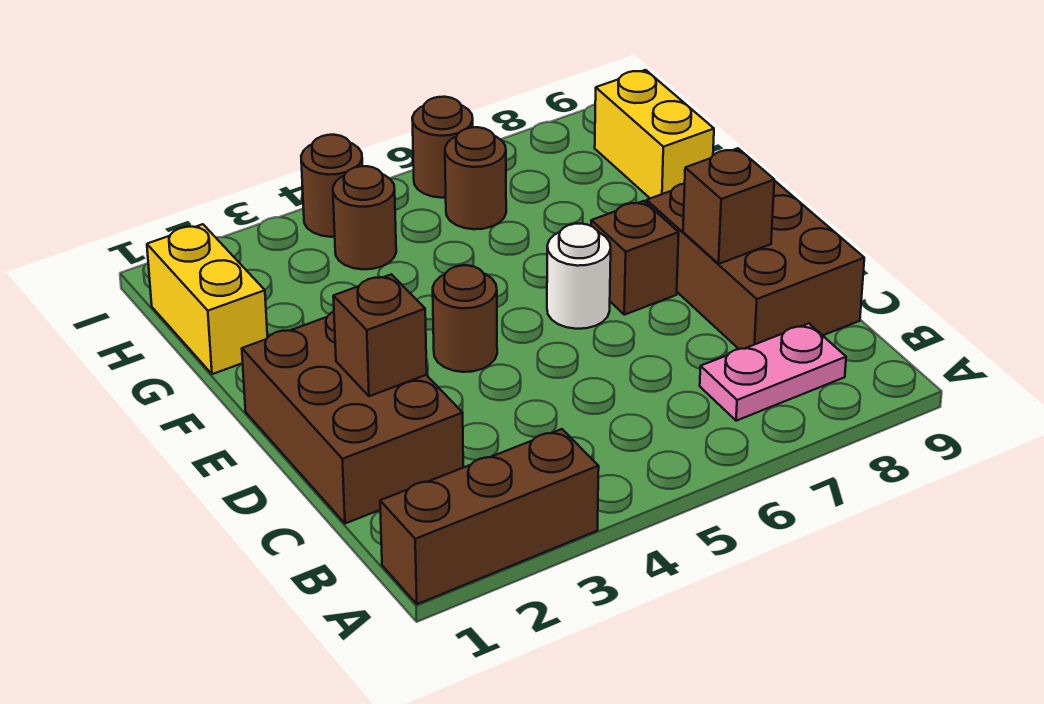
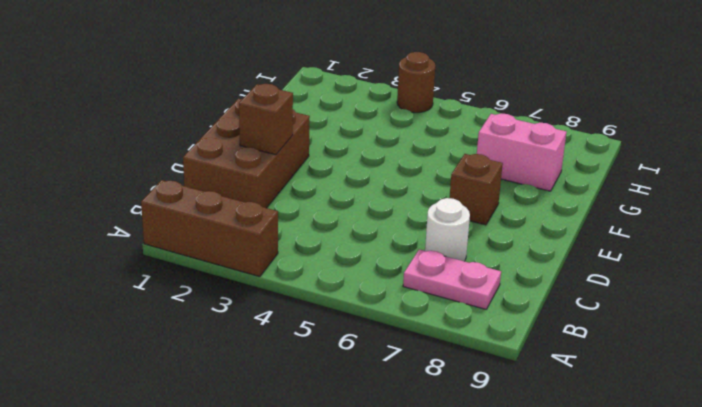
white 1x1 round brick [425,198,470,261] -> white 1x1 round brick moved to [547,224,611,329]
pink 1x2 brick [477,113,566,191] -> none
none -> brown 2x3 brick [647,180,864,349]
none -> brown 1x1 round brick [433,265,497,372]
none -> yellow 1x2 brick [147,224,268,374]

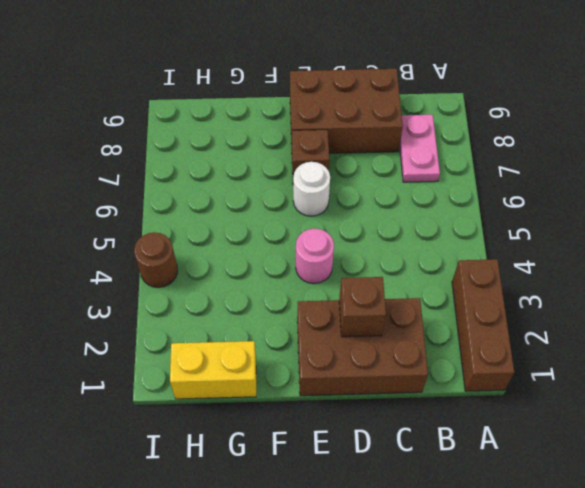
pink 1x1 round brick [296,229,334,284] -> brown 1x1 round brick [433,265,497,372]
none -> yellow 1x2 brick [595,70,714,198]
none -> brown 1x1 round brick [333,166,396,269]
none -> brown 1x1 round brick [445,127,506,229]

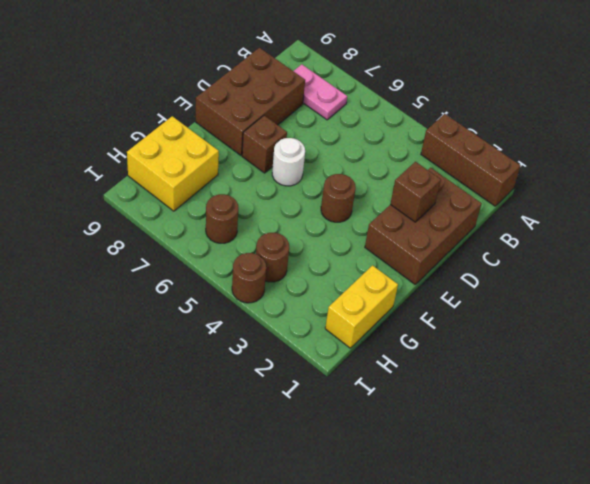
yellow 2x2 brick [127,116,219,211] -> yellow 1x2 brick [595,70,714,198]
none -> brown 1x1 round brick [412,97,473,198]
none -> brown 1x1 brick [683,148,774,264]

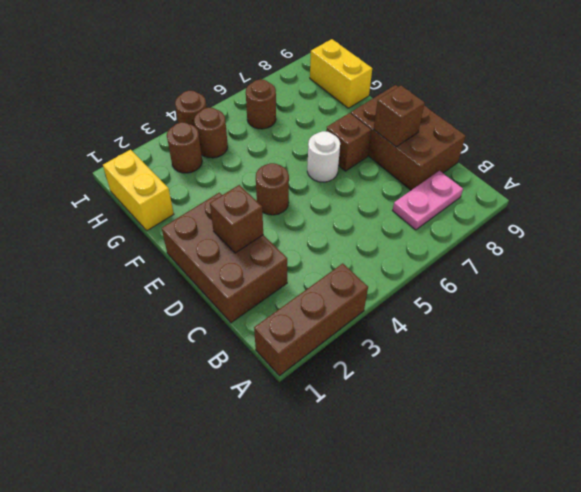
brown 1x1 round brick [167,122,202,173] -> brown 1x1 round brick moved to [412,97,473,198]

